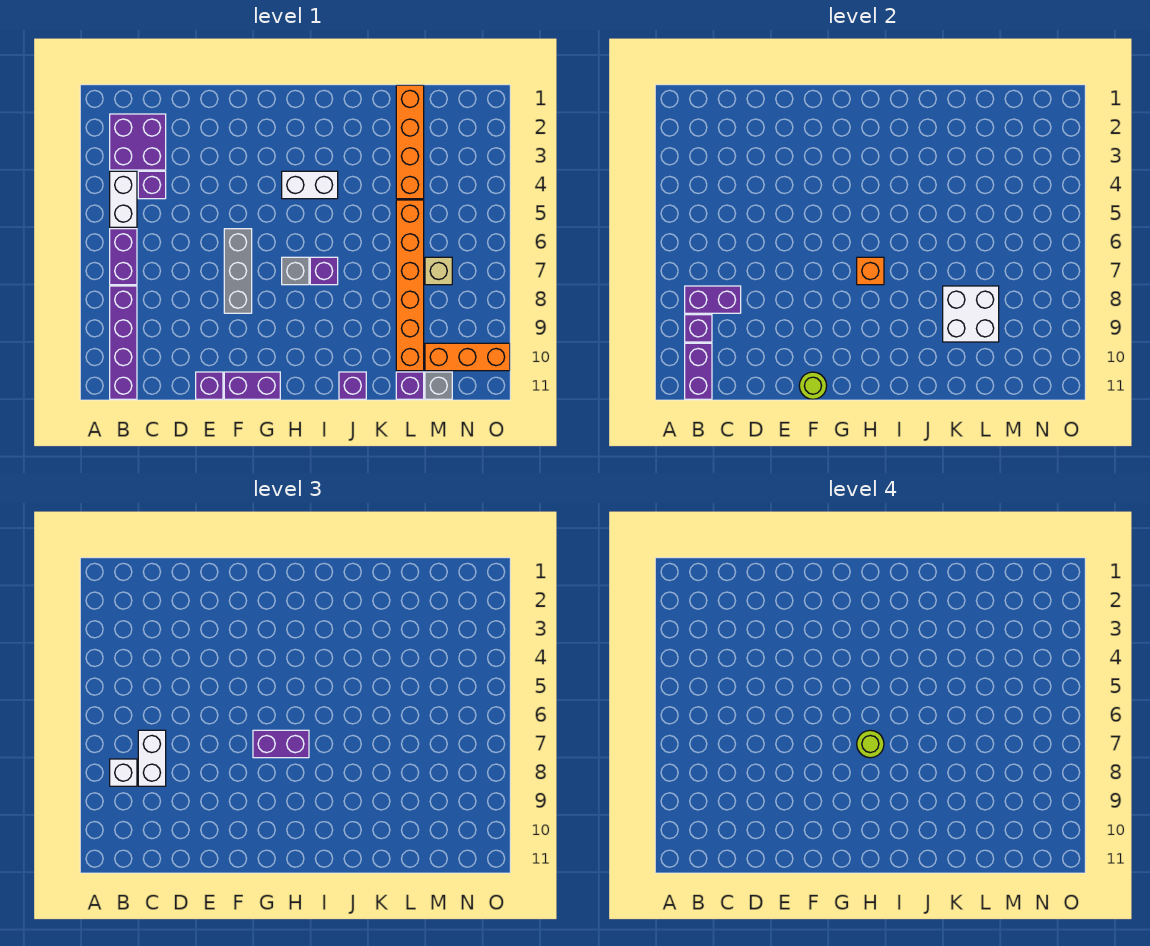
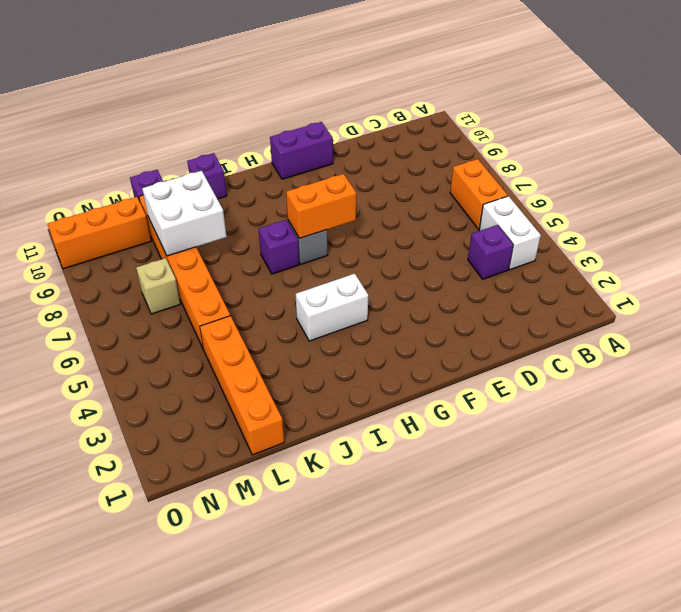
orange 1x2 brick [450,159,508,229] -> purple 1x2 brick [110,229,137,285]
orange 1x2 brick [286,174,356,238] -> orange 1x1 brick [857,257,884,285]
none -> purple 2x2 brick [110,114,166,170]
none -> purple 1x4 brick [110,286,137,399]
none -> purple 1x1 brick [196,372,223,399]

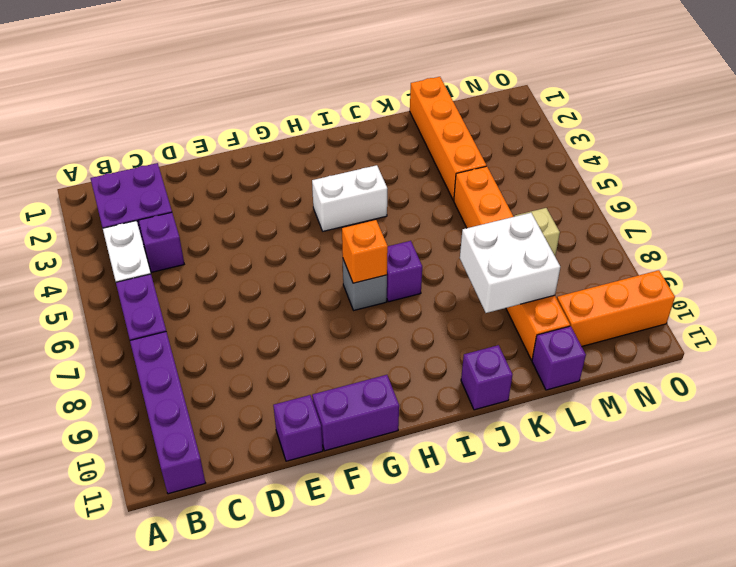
none -> grey 1x3 brick [224,229,252,313]
none -> grey 1x1 brick [425,372,452,399]
none -> purple 1x2 brick [685,286,741,313]

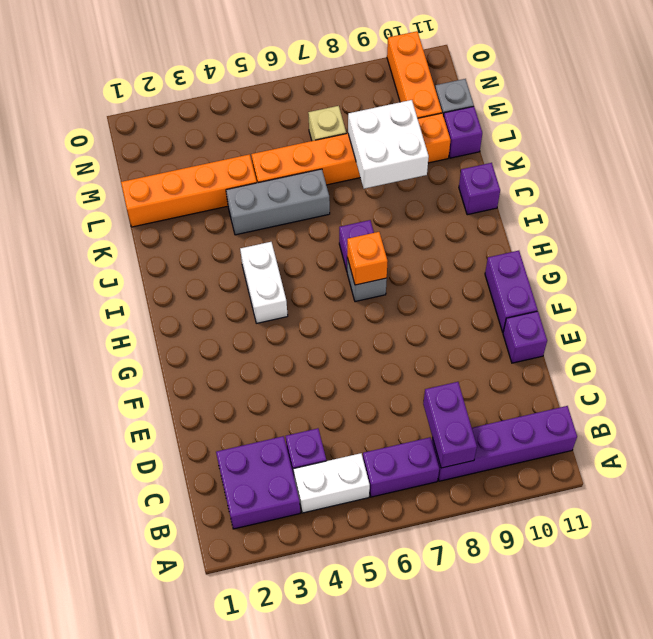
grey 1x3 brick [226,169,330,235] -> grey 1x3 brick moved to [224,229,252,313]
none -> purple 1x1 brick [685,315,712,342]
none -> purple 1x2 brick [685,343,712,399]
none -> lime 1x1 round brick [799,372,827,399]

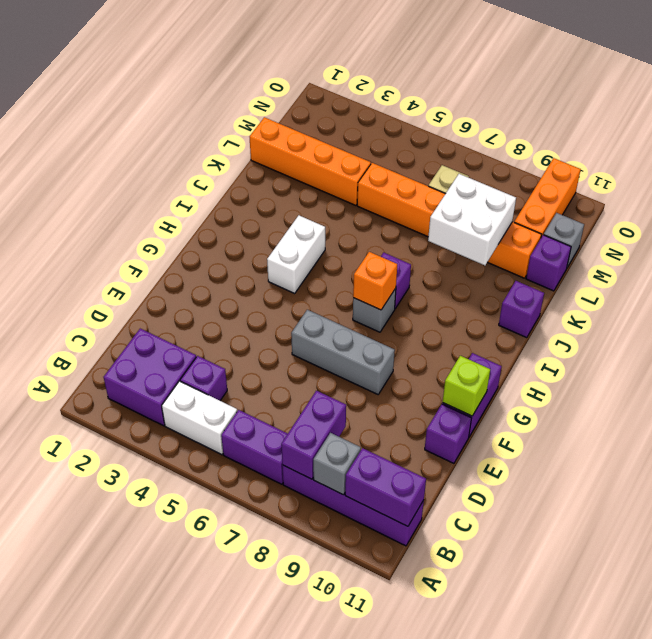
grey 1x1 brick [313,433,361,495] -> purple 1x1 brick [685,315,712,342]
lime 1x1 brick [443,356,490,416] -> lime 1x1 round brick [799,372,827,399]
none -> white 1x1 brick [110,759,137,786]
none -> white 1x2 brick [138,730,166,786]
none -> purple 1x2 brick [253,730,309,758]

